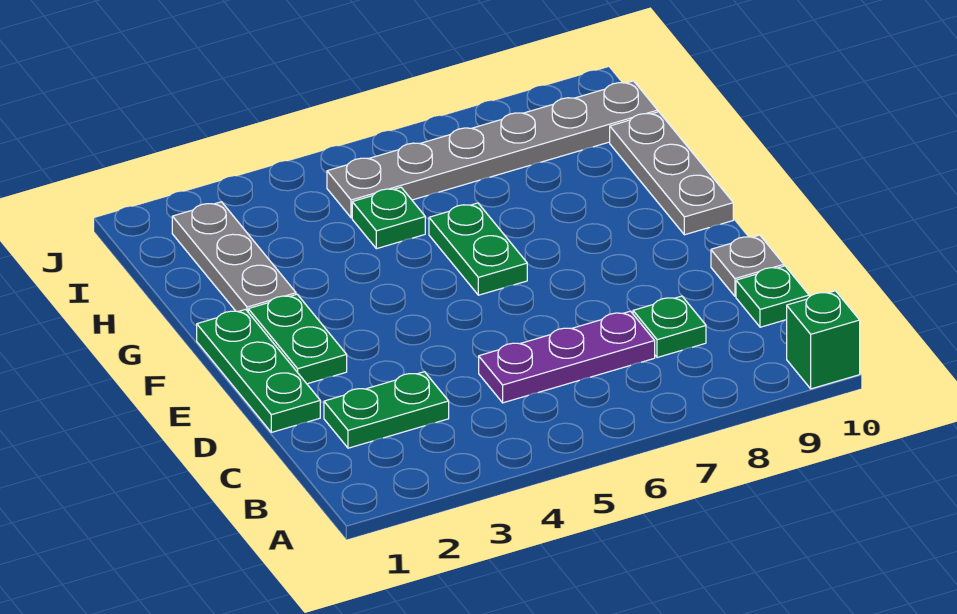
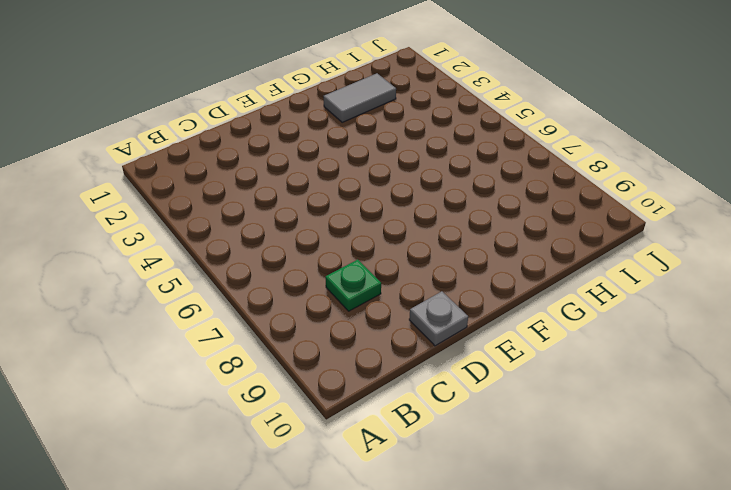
grey 1x2 tile [323,73,396,122] -> grey 1x3 plate [172,202,296,312]
none -> green 1x1 brick [787,291,860,389]
none -> green 1x2 plate [324,372,449,448]
none -> purple 1x3 plate [479,311,655,403]

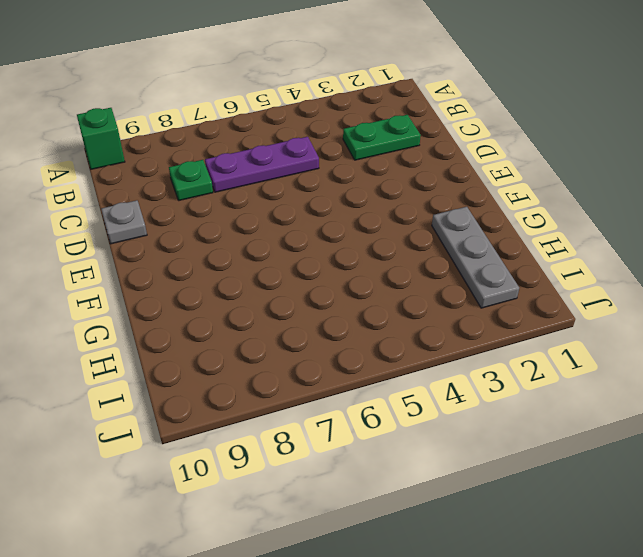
none -> green 1x1 plate [736,266,809,327]
none -> green 1x3 plate [197,309,320,432]
none -> green 1x2 plate [248,294,347,384]

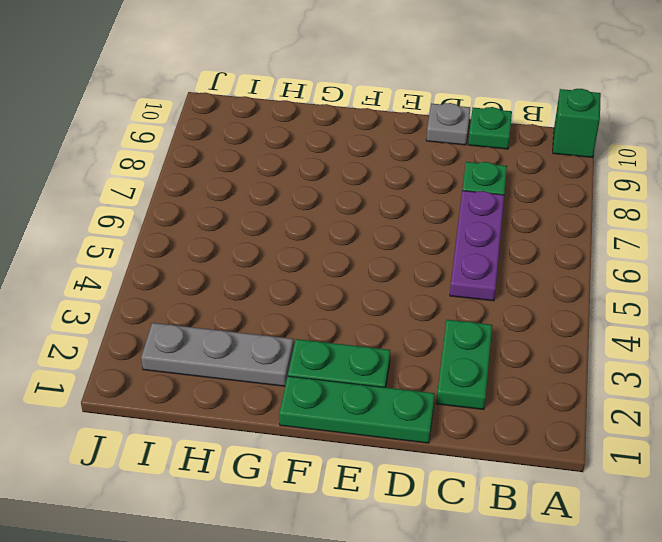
none -> green 1x2 plate [429,203,527,295]
none -> grey 1x3 plate [610,112,733,235]
none -> green 1x1 plate [352,187,425,249]

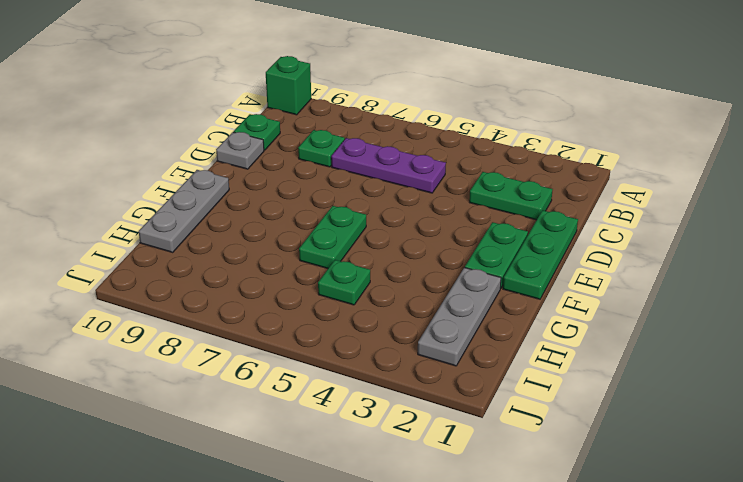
none -> grey 1x6 plate [327,81,658,218]

